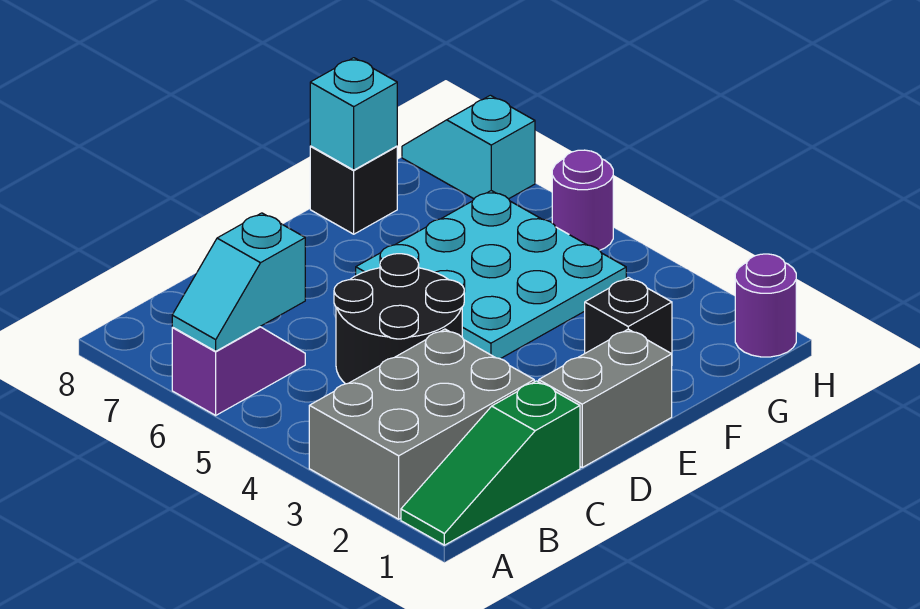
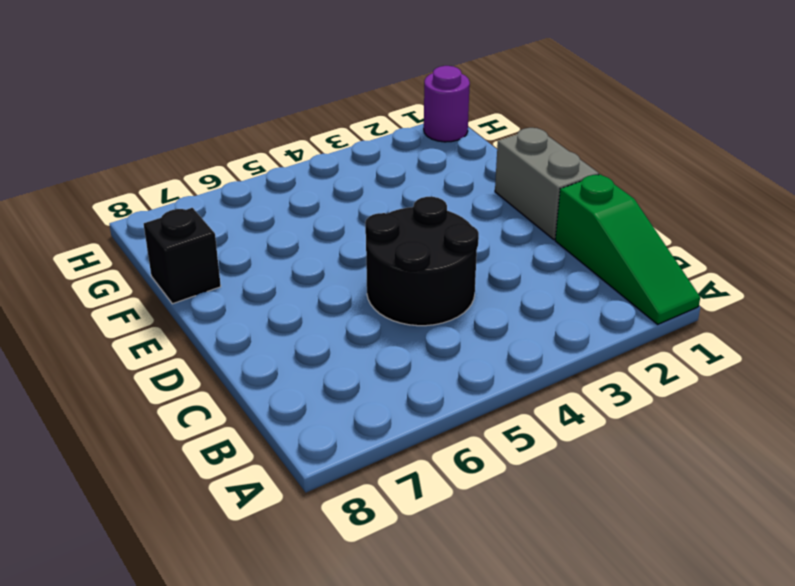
none -> grey 2x3 brick [309,329,534,519]
none -> purple 1x2 slope [172,327,305,415]
none -> cyan 3x3 plate [356,191,626,359]

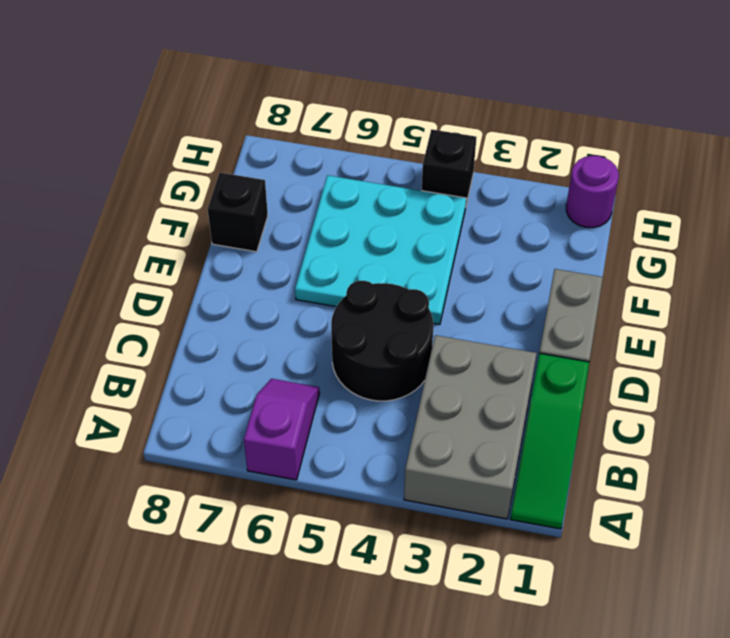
black 1x1 brick [421,129,476,205] -> black 1x1 brick moved to [585,277,672,354]
none -> purple 1x1 round brick [552,150,613,250]
none -> cyan 1x2 slope [402,95,535,199]
none -> cyan 1x2 slope [172,213,305,351]

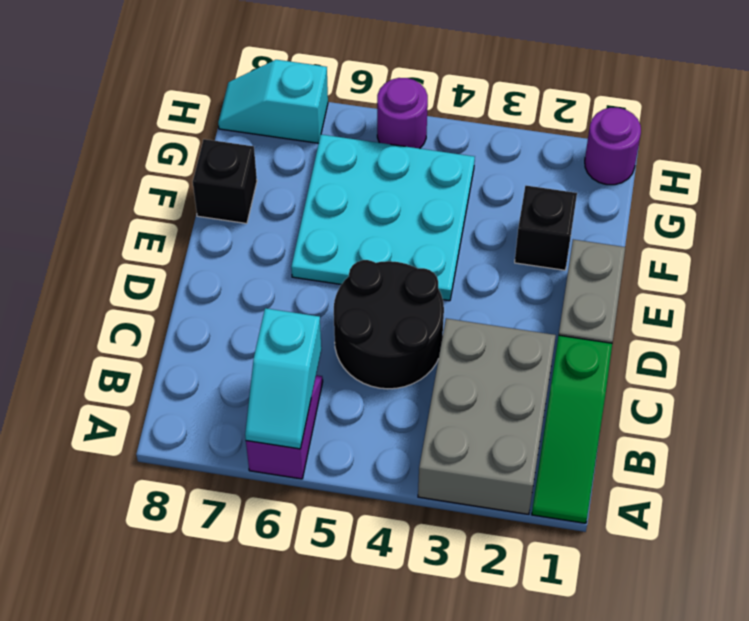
none -> cyan 1x1 brick [310,58,397,170]

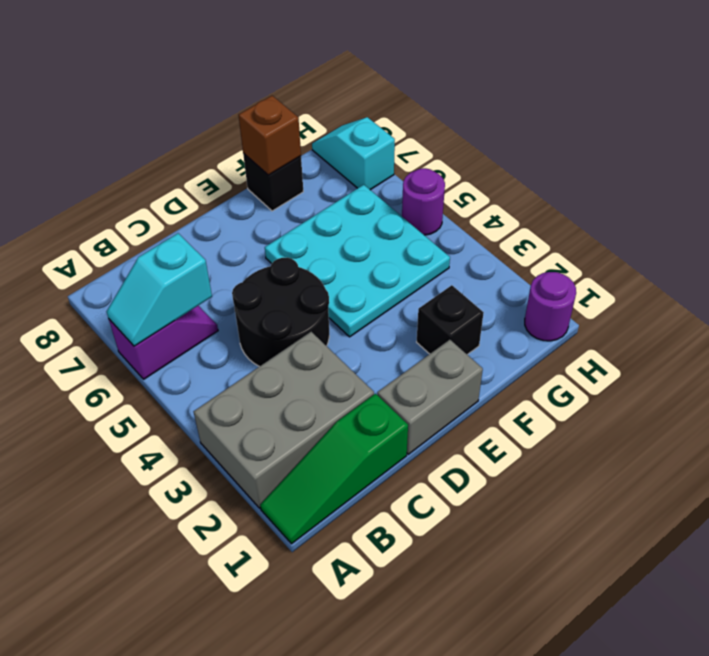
brown 1x1 brick [239,96,301,175] -> cyan 1x1 brick [310,58,397,170]

